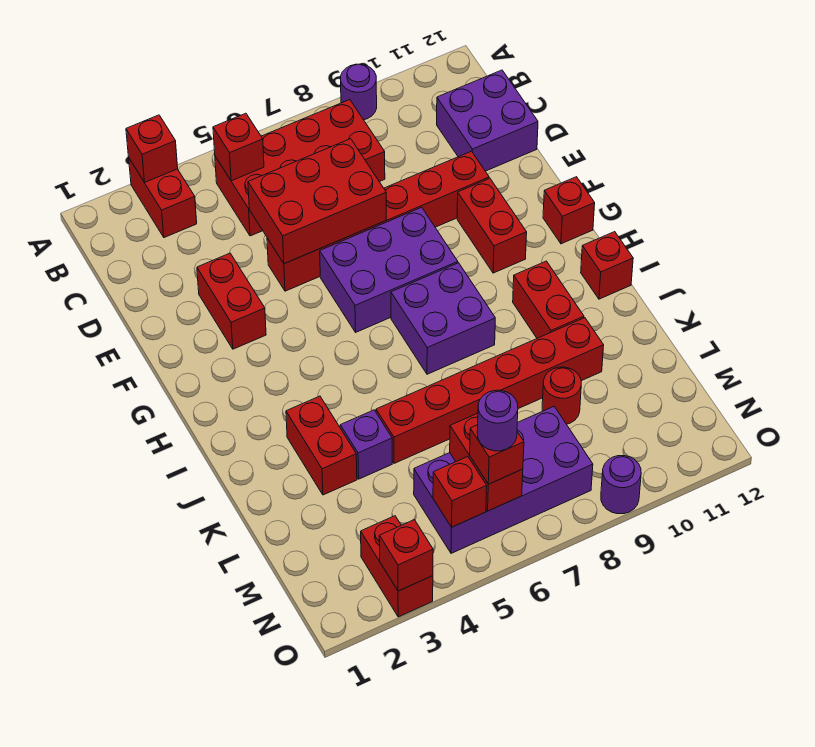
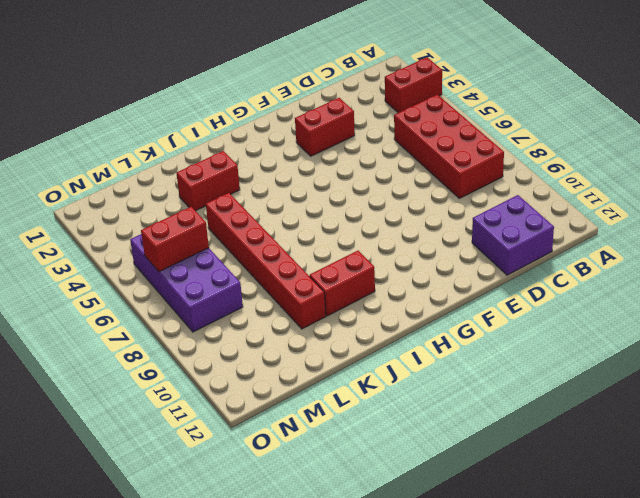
none -> purple 1x1 round brick [341,64,377,120]
none -> red 1x6 brick [267,151,489,291]
none -> purple 2x3 brick [320,207,458,332]

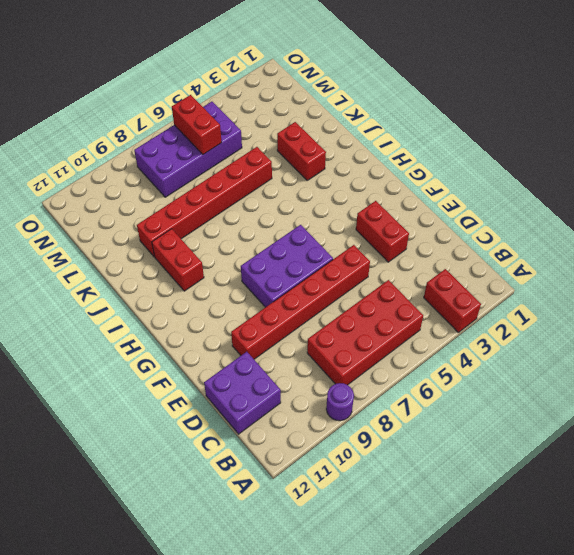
none -> red 1x2 brick [457,178,527,273]
none -> red 1x1 brick [543,177,595,244]
none -> purple 2x2 brick [391,263,495,374]

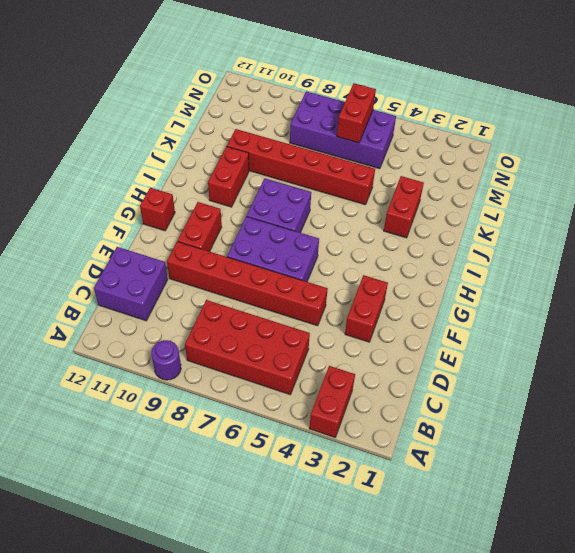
none -> red 1x1 brick [581,232,633,299]
none -> purple 1x1 brick [340,410,392,479]
none -> red 1x1 round brick [542,367,581,424]

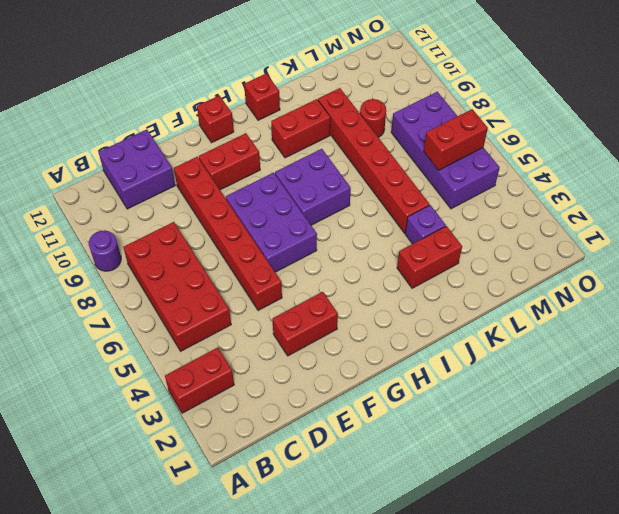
none -> red 1x2 brick [361,516,433,617]
none -> purple 1x1 round brick [601,456,641,514]
none -> red 1x1 brick [126,115,178,182]

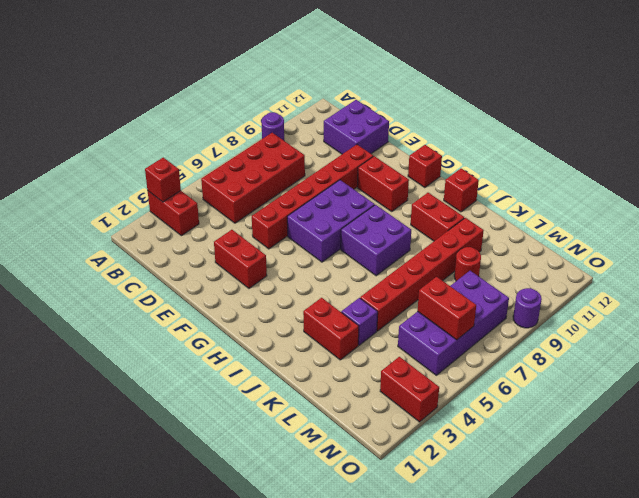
none -> red 1x1 brick [213,113,264,181]
none -> red 2x3 brick [248,139,386,264]
none -> red 1x1 brick [433,457,487,527]

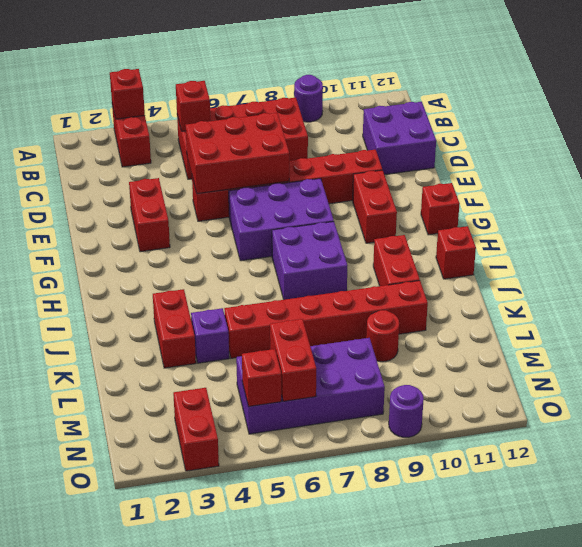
none -> red 1x1 brick [379,520,433,591]
none -> red 1x1 brick [470,425,524,484]
none -> purple 1x1 round brick [477,390,518,451]

